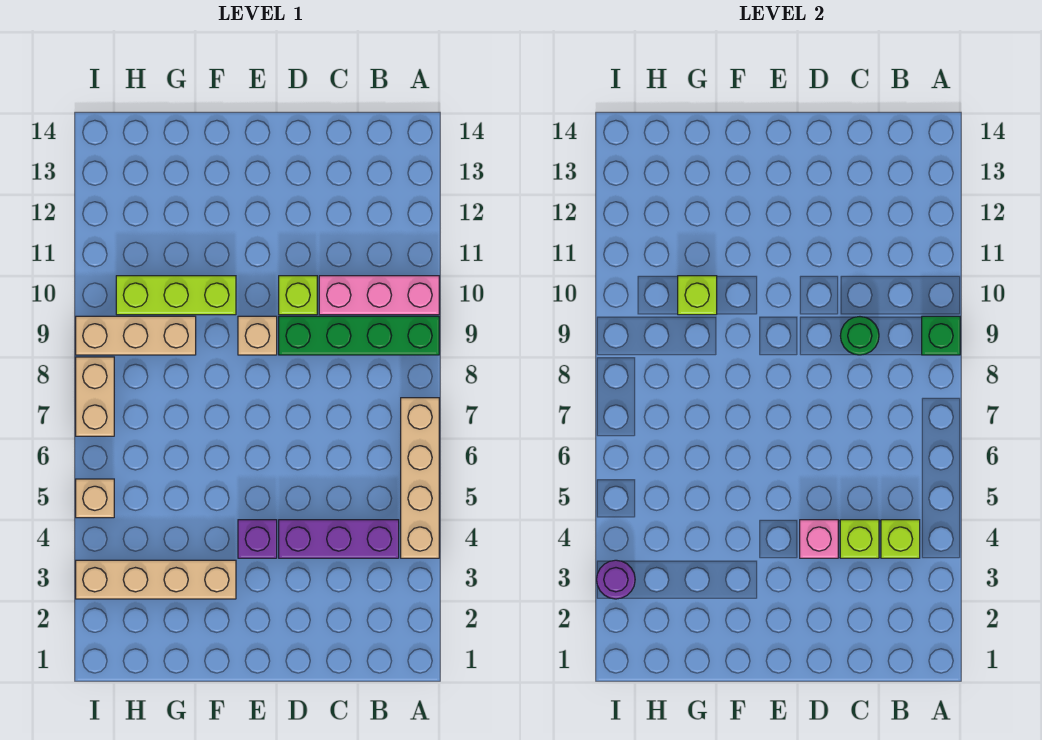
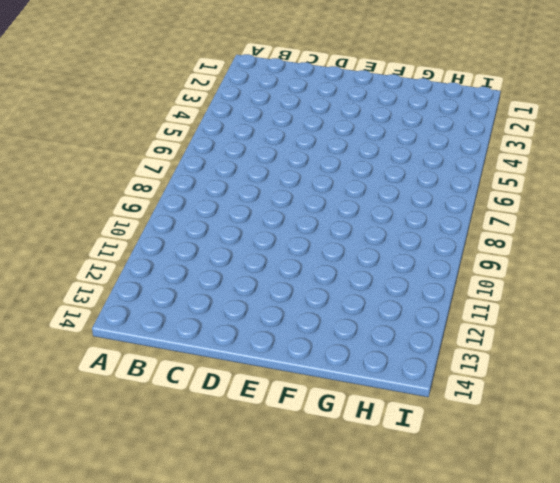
none -> tan 1x4 brick [401,398,439,558]
none -> green 1x4 brick [279,316,439,355]
none -> pink 1x3 brick [319,276,439,315]

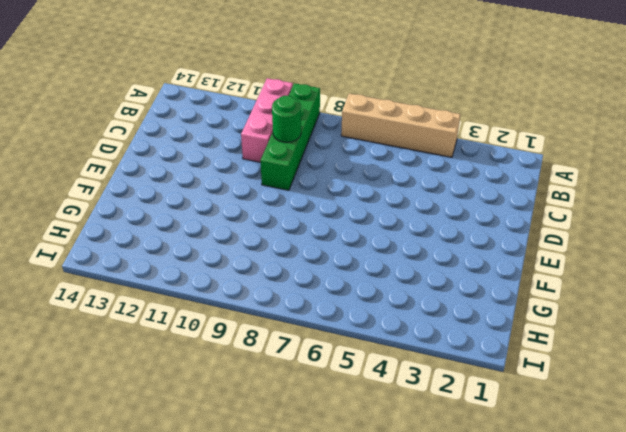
none -> purple 1x3 brick [279,520,399,558]
none -> lime 1x1 brick [279,276,317,315]
none -> purple 1x1 brick [238,520,277,558]

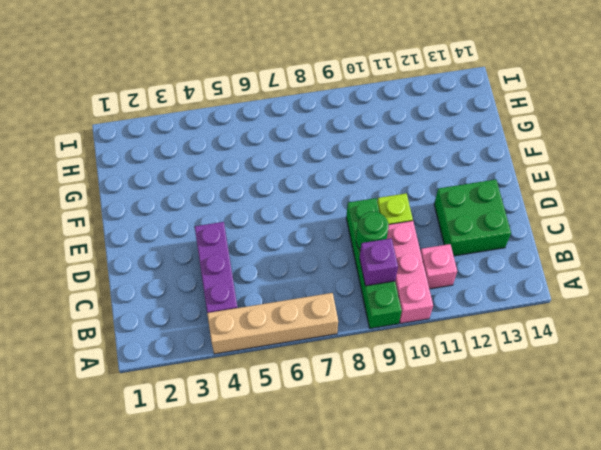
purple 1x1 brick [360,238,398,286] -> purple 1x1 brick moved to [238,520,277,558]
pink 1x1 brick [421,244,457,289] -> pink 1x1 brick moved to [800,520,838,558]
green 2x2 brick [434,180,511,256] -> none
none -> tan 1x1 brick [238,316,277,355]
none -> tan 1x4 brick [76,560,236,599]
none -> lime 1x3 brick [116,276,236,315]

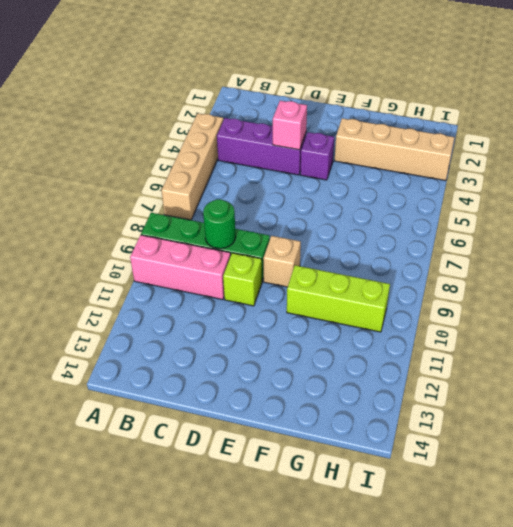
none -> tan 1x3 brick [76,316,196,355]
none -> tan 1x1 brick [76,479,114,518]
none -> tan 1x2 brick [76,357,114,436]

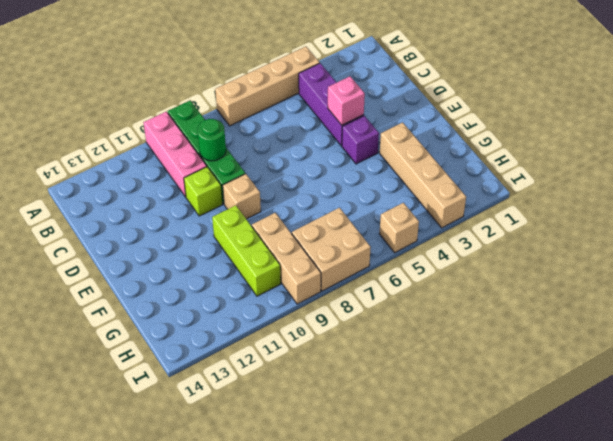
tan 2x2 brick [292,208,371,291] -> tan 1x2 brick [76,357,114,436]
none -> green 1x1 brick [922,316,960,355]
none -> lime 1x1 brick [881,520,920,558]
none -> lime 1x1 brick [840,520,879,558]

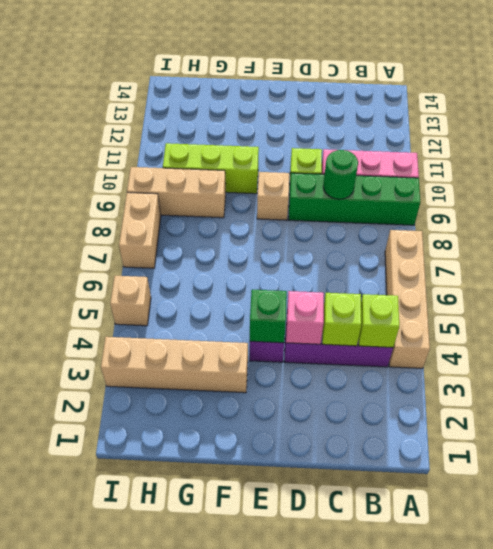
green 1x1 brick [250,290,287,343] -> green 1x1 brick moved to [922,316,960,355]
none -> lime 1x1 brick [678,276,717,315]
none -> purple 1x1 round brick [597,560,635,599]

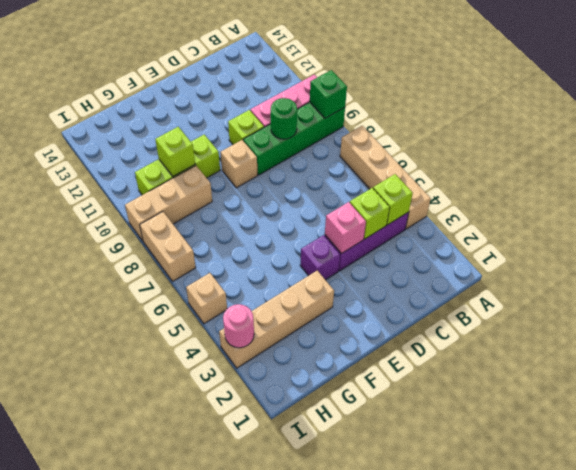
pink 1x1 round brick [223,304,254,348] -> purple 1x1 round brick [597,560,635,599]

